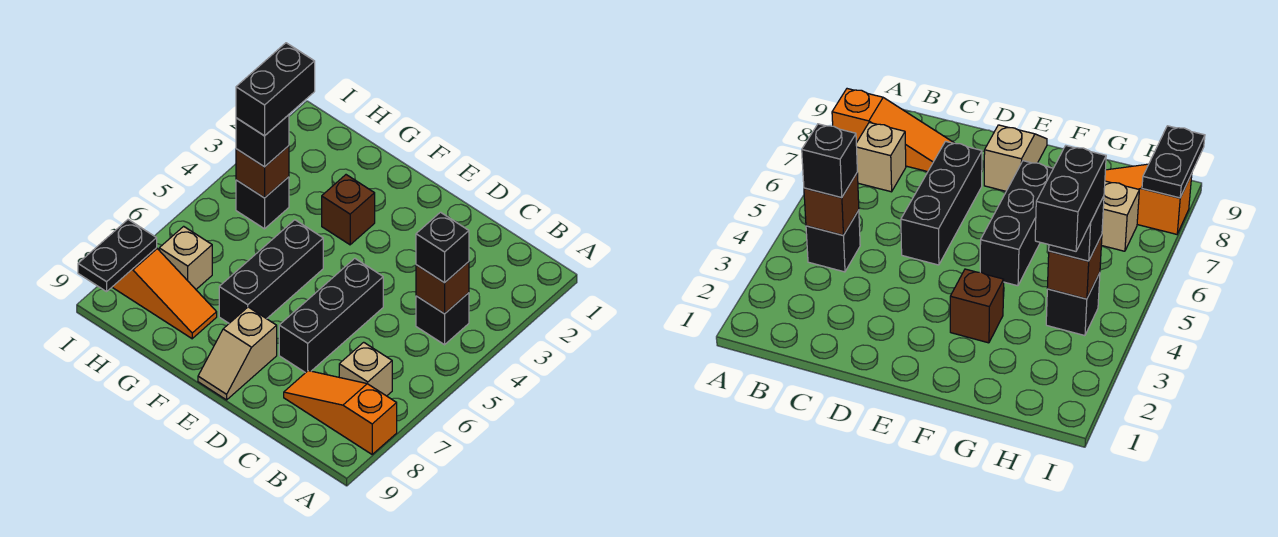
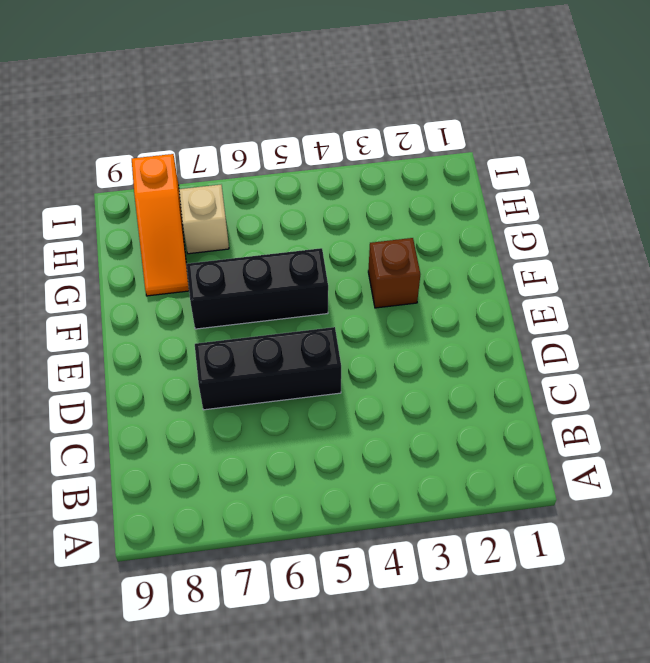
none -> orange 1x3 slope [284,371,397,454]
none -> black 1x1 brick [416,293,469,345]
none -> tan 1x1 brick [339,342,392,396]

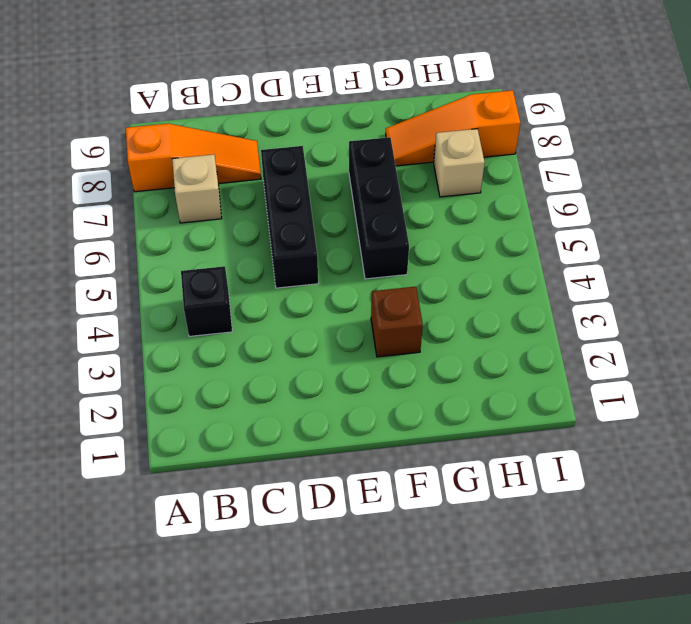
none -> tan 1x2 slope [198,307,277,400]
none -> black 1x1 brick [236,177,289,229]
none -> brown 1x1 brick [416,262,469,314]

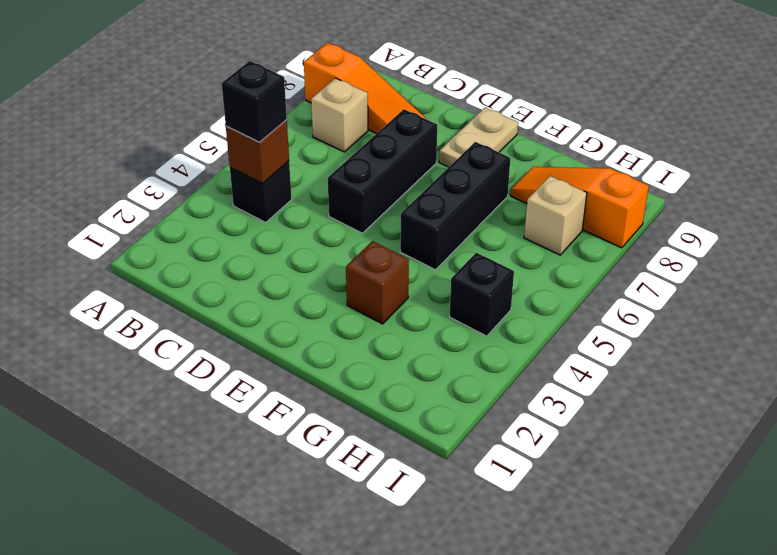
tan 1x2 plate [439,108,518,167] -> tan 1x2 slope [198,307,277,400]
none -> brown 1x1 brick [236,146,289,198]
none -> black 1x2 plate [78,220,157,292]
none -> black 1x1 brick [236,115,289,167]

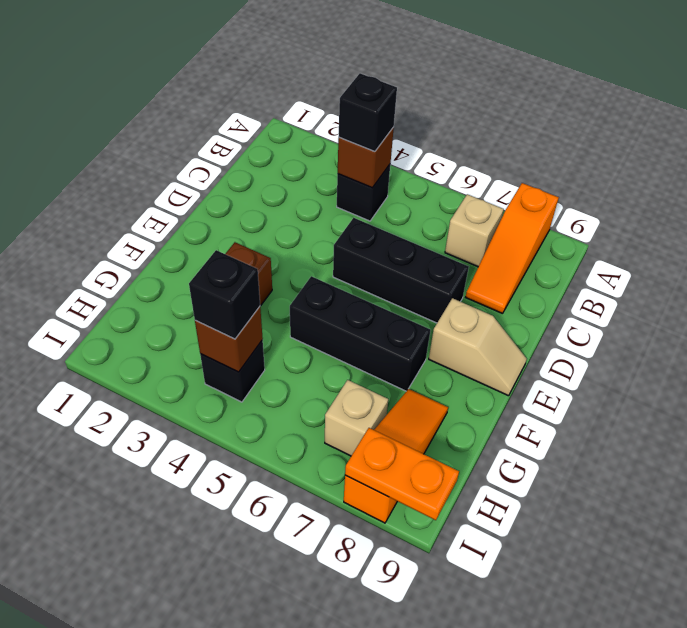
orange 1x2 plate [345,428,459,520] -> black 1x2 plate [78,220,157,292]
none -> black 1x2 brick [236,43,315,136]

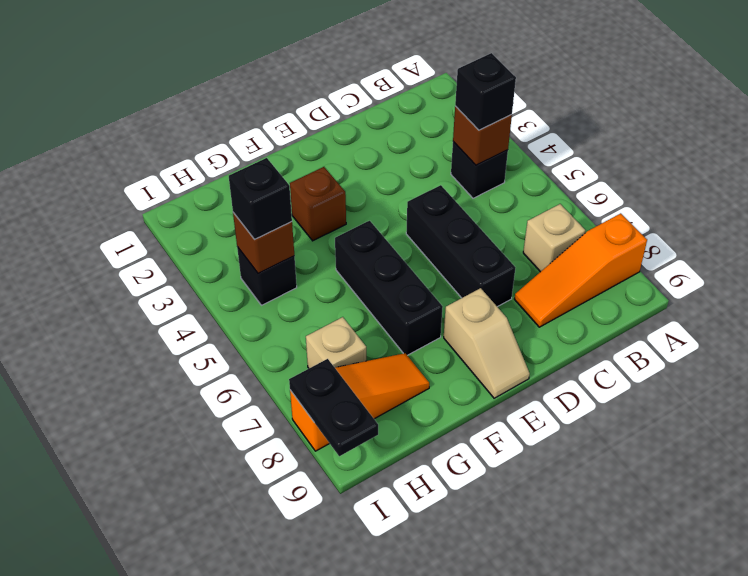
none -> black 1x2 brick [236,43,315,136]

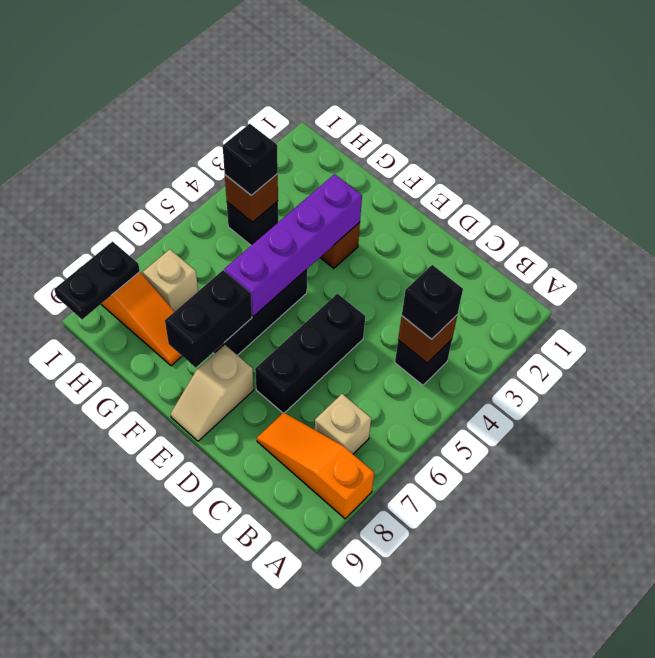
purple 1x4 brick [224,174,362,317] -> none
black 1x2 brick [165,270,252,368] -> black 1x2 brick moved to [236,43,315,136]

